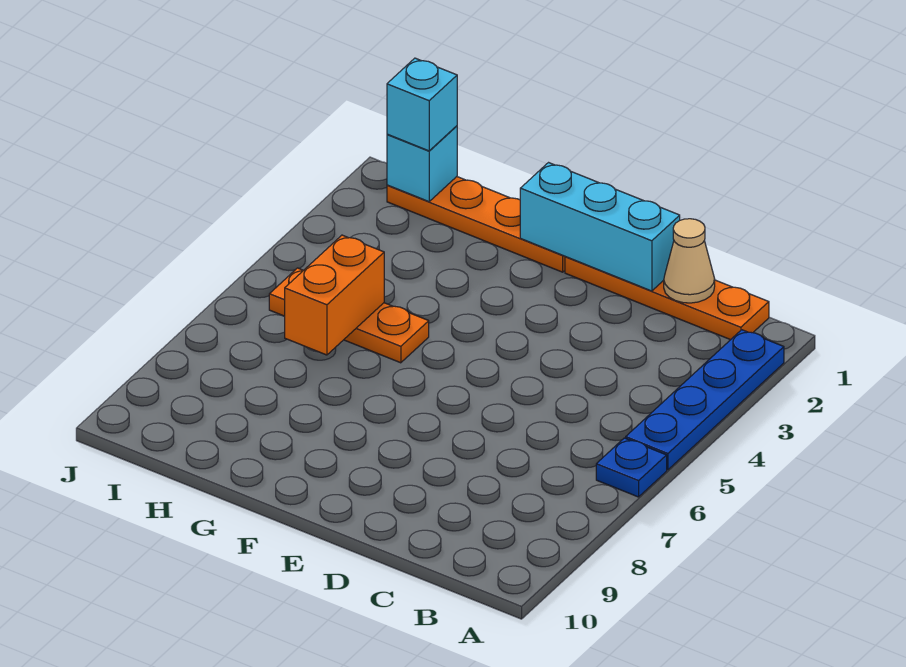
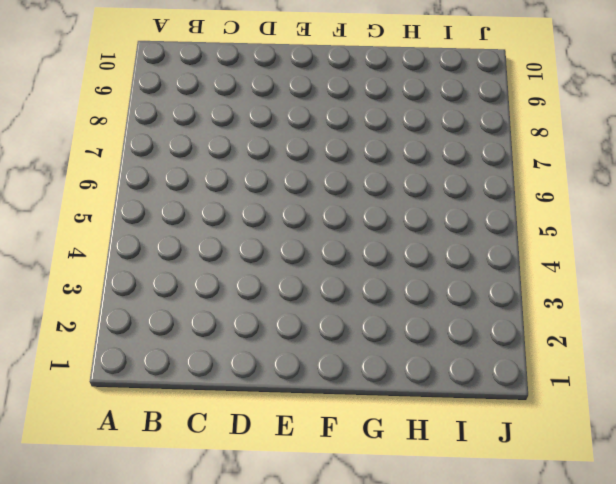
none -> blue 1x4 plate [626,330,784,470]
none -> blue 1x1 plate [596,438,667,497]

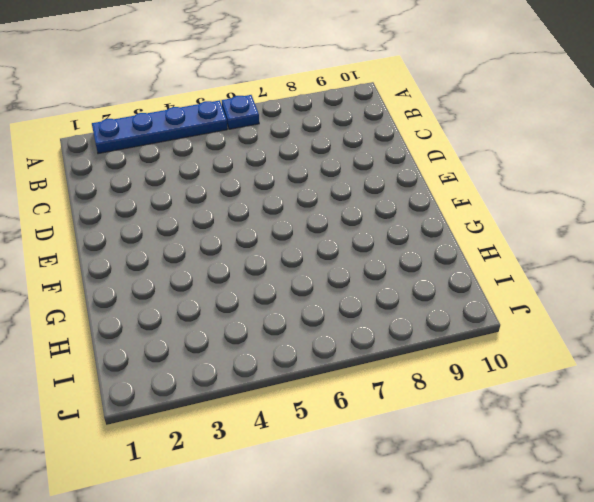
none -> orange 1x4 plate [565,257,769,340]
none -> orange 1x4 plate [387,177,565,272]

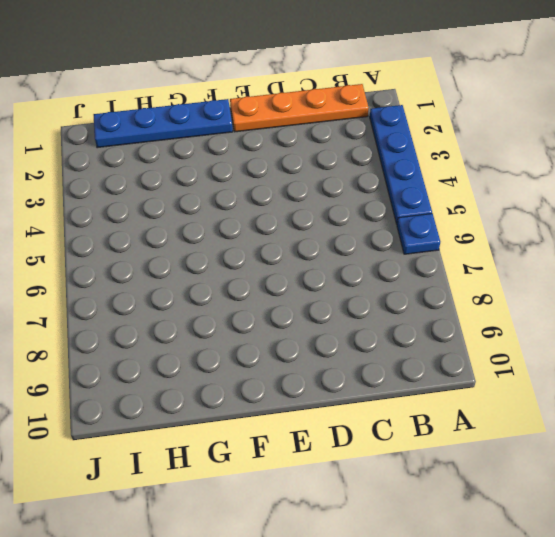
blue 1x4 plate [93,99,233,148] -> orange 1x4 plate [387,177,565,272]
none -> orange 1x3 plate [269,268,429,363]
none -> tan 1x1 cone [664,219,715,303]

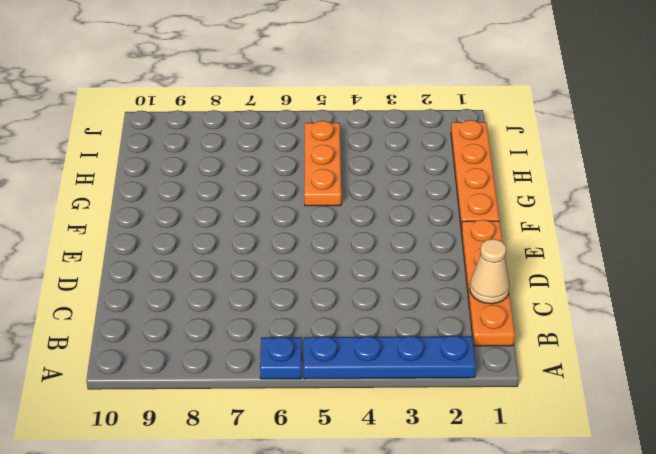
none -> cyan 1x3 brick [520,163,680,291]
none -> orange 1x2 brick [284,235,384,355]

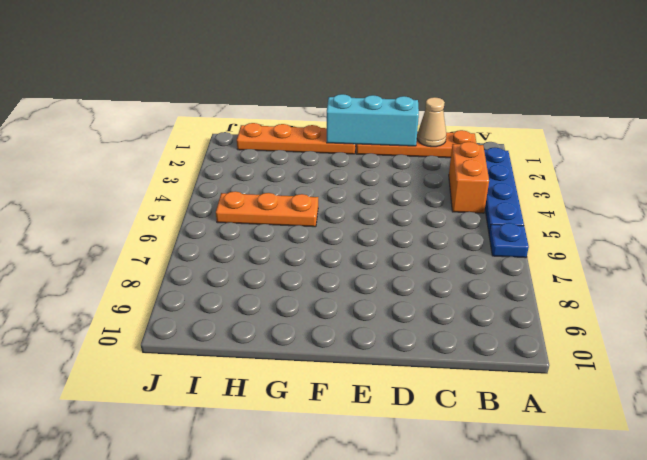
orange 1x2 brick [449,142,489,213] -> orange 1x2 brick moved to [284,235,384,355]
none -> cyan 1x1 brick [387,126,457,202]
none -> cyan 1x1 brick [387,58,457,151]

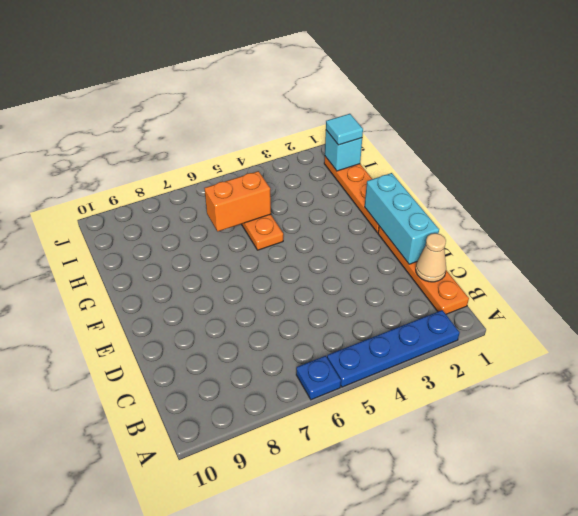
cyan 1x1 tile [326,114,363,145] -> cyan 1x1 brick [387,58,457,151]

